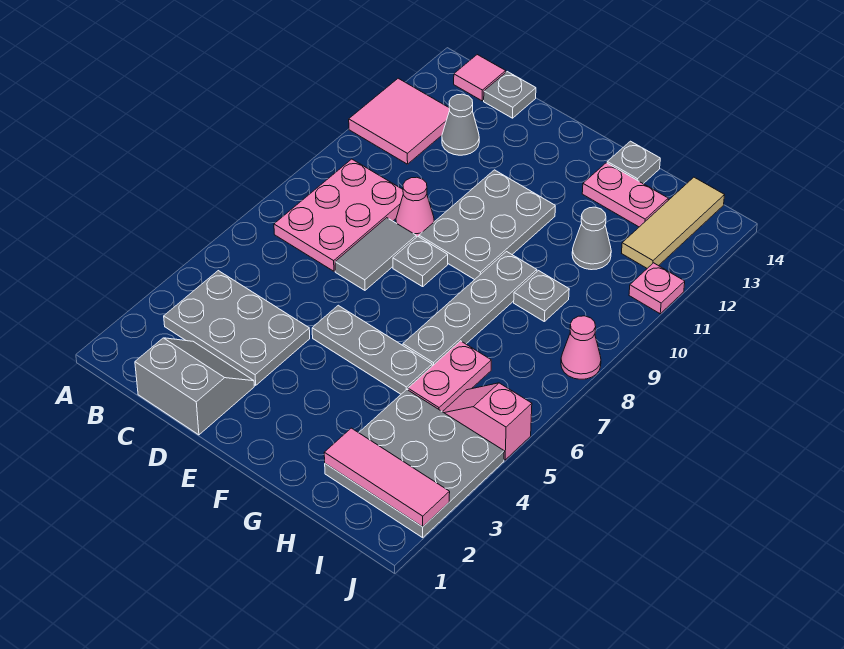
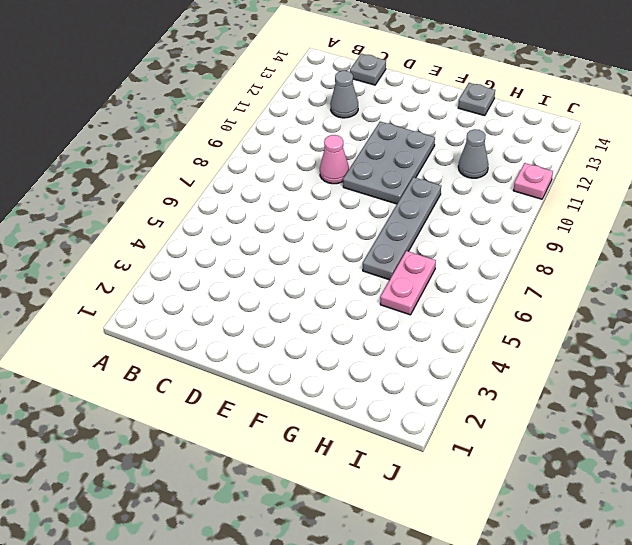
none -> pink 2x2 tile [349,78,450,164]
none -> grey 2x3 plate [164,271,310,385]
none -> pink 2x3 plate [274,159,403,271]

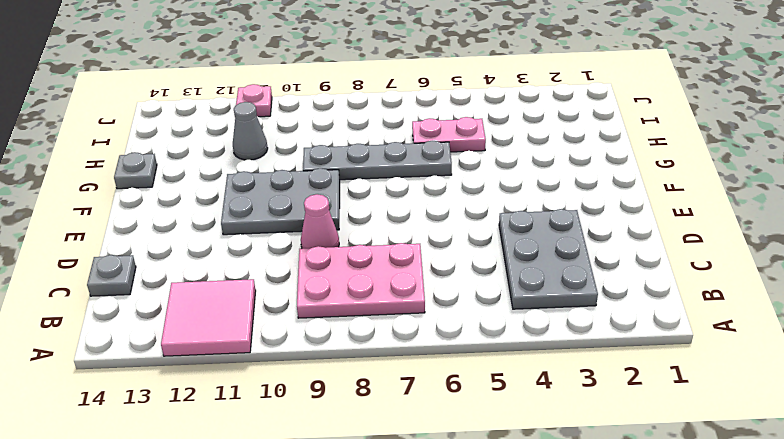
none -> pink 1x1 tile [454,55,506,101]
none -> grey 2x2 slope [135,338,254,435]
none -> grey 1x1 cone [442,94,479,155]

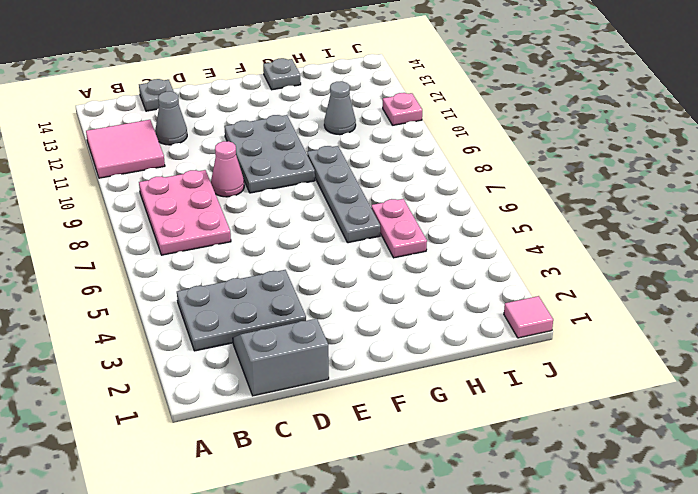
pink 1x1 tile [504,296,553,338] -> pink 1x1 tile moved to [454,55,506,101]
none -> grey 1x2 tile [335,218,416,290]
none -> grey 1x3 plate [312,305,432,394]
none -> grey 1x1 plate [393,236,448,287]

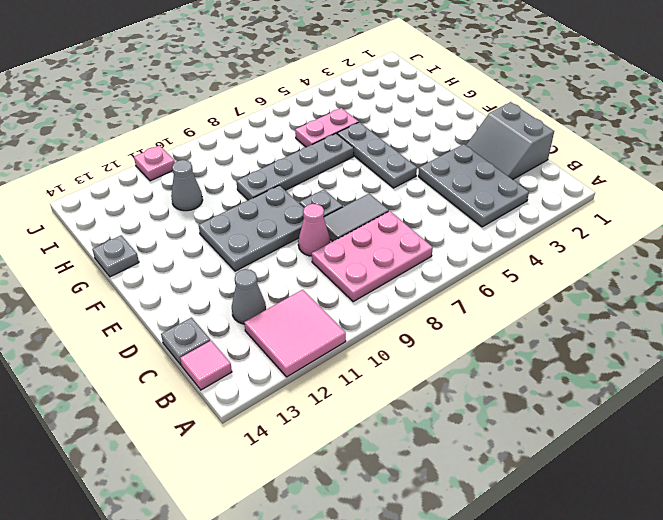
none -> pink 1x2 plate [582,163,668,227]
none -> grey 3x3 plate [325,389,504,538]
none -> grey 1x1 plate [514,271,569,321]

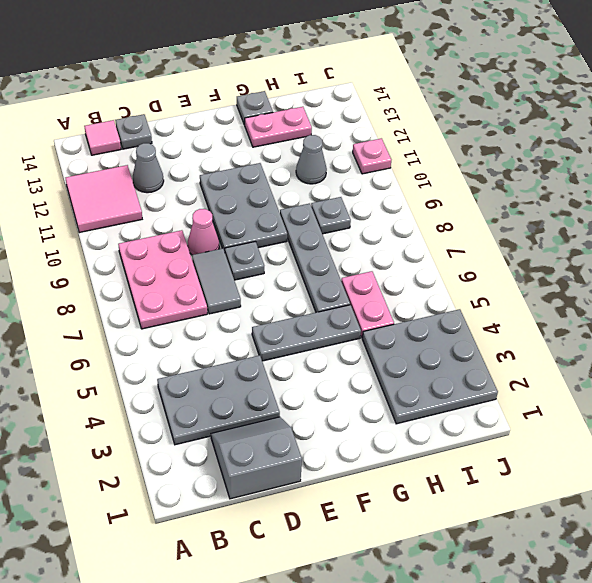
none -> pink 1x2 slope [443,383,532,460]
none -> tan 1x3 tile [622,177,725,268]
none -> pink 1x1 cone [561,316,601,379]

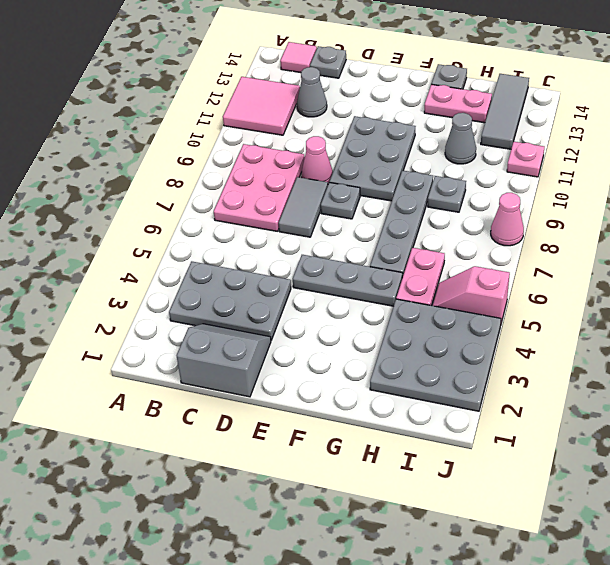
grey 1x3 tile [481,74,529,149] -> tan 1x3 tile [622,177,725,268]
none -> pink 1x3 tile [324,428,450,527]

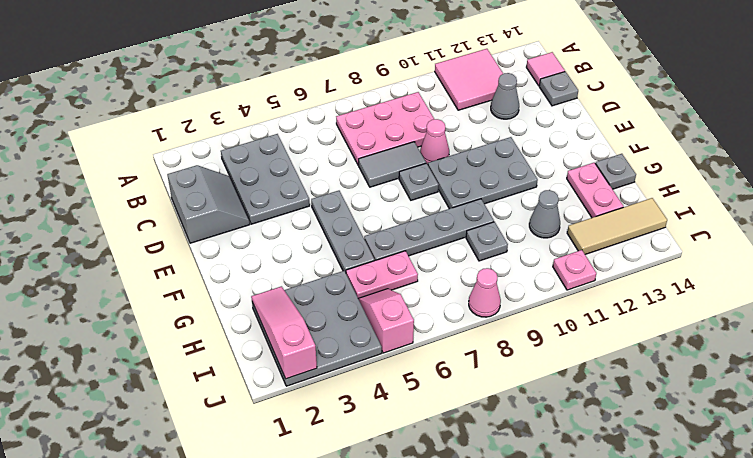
pink 1x3 slope [251,286,317,379] -> pink 1x3 tile [324,428,450,527]

